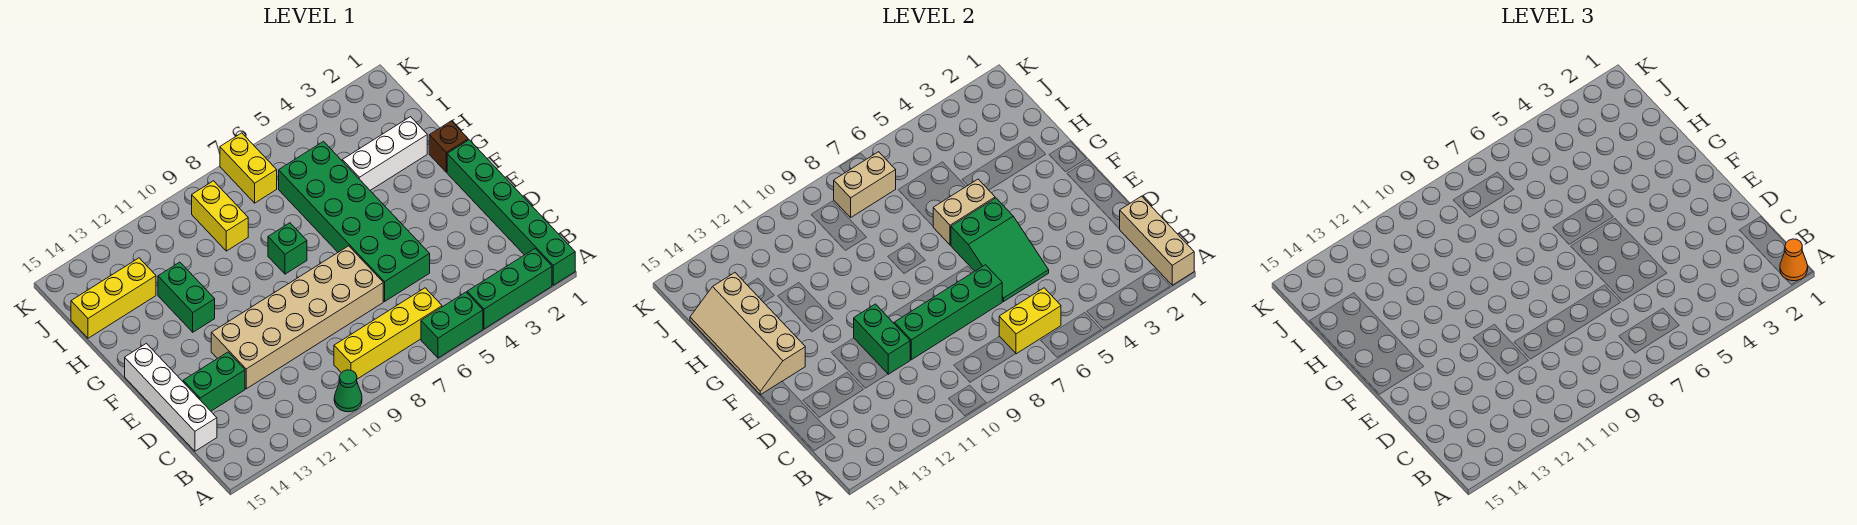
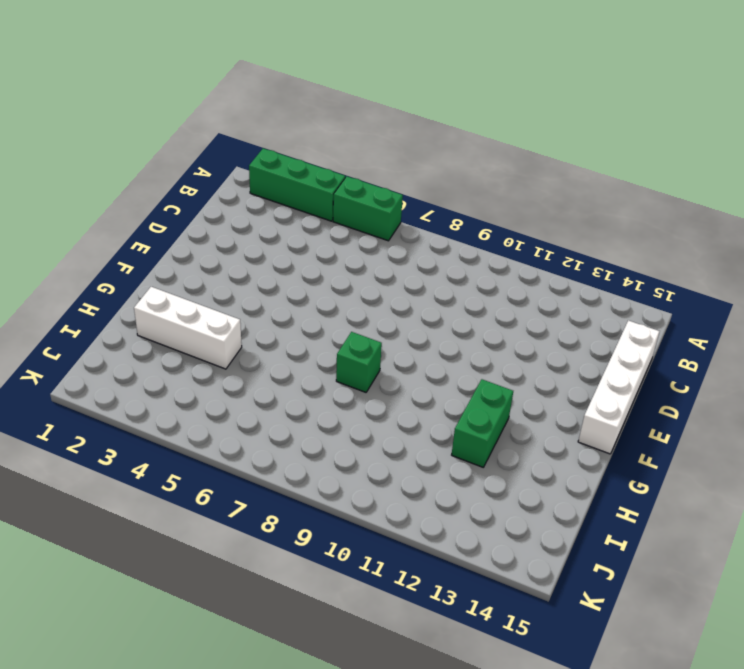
none -> green 1x6 brick [447,140,575,285]
none -> green 1x1 cone [334,370,362,412]
none -> yellow 1x4 brick [334,288,442,379]

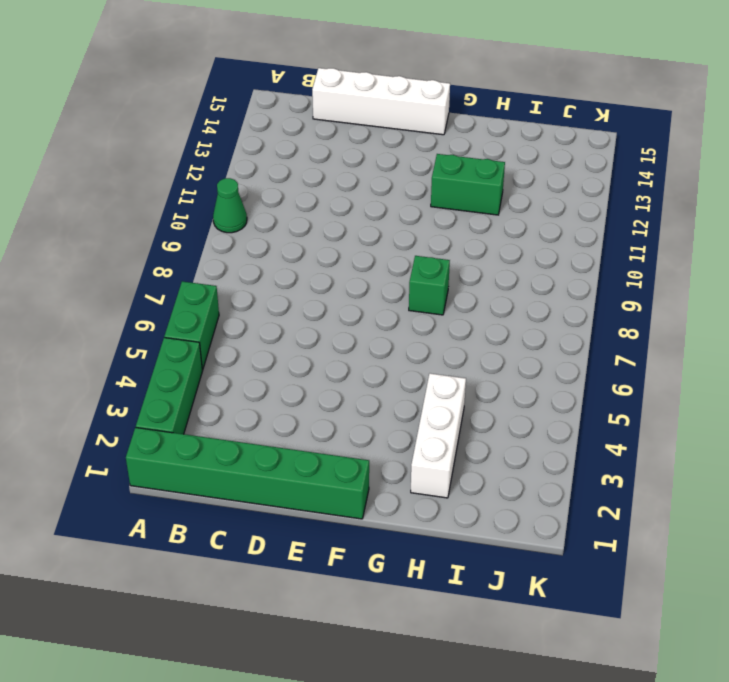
none -> yellow 1x4 brick [334,288,442,379]
none -> green 2x6 brick [279,142,430,301]
none -> tan 2x6 brick [211,246,383,389]

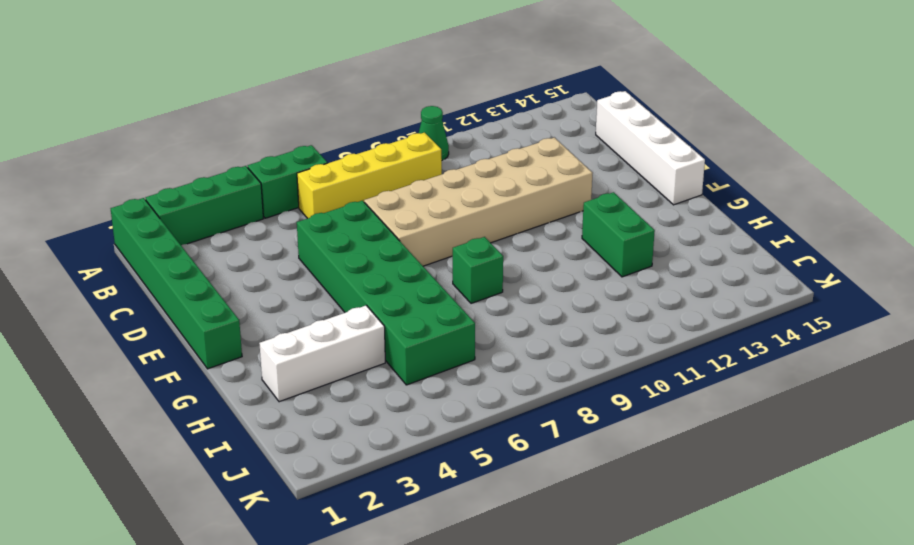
none -> green 1x2 brick [183,352,245,411]
none -> brown 1x1 brick [429,121,468,172]
none -> yellow 1x2 brick [192,181,248,251]

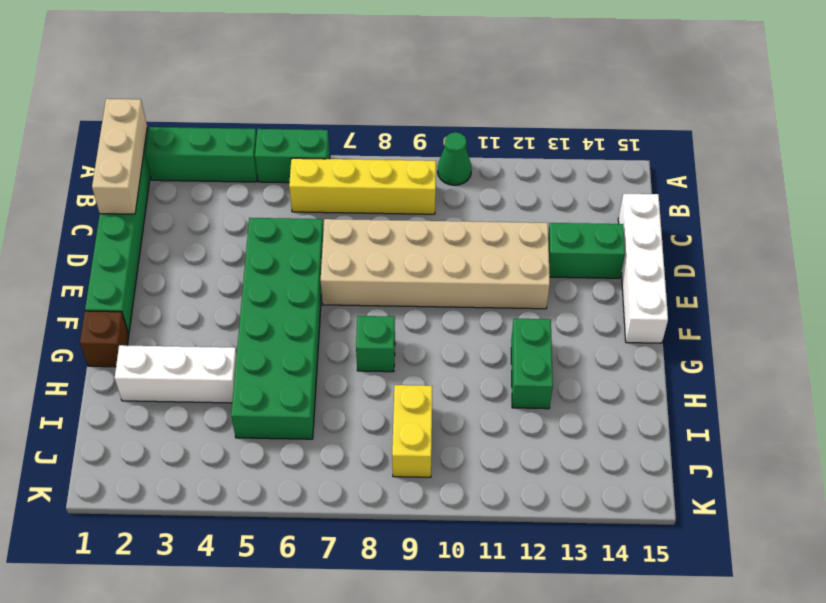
none -> yellow 1x3 brick [71,258,156,338]
none -> yellow 1x2 brick [220,133,277,203]
none -> yellow 1x2 brick [999,288,1061,354]

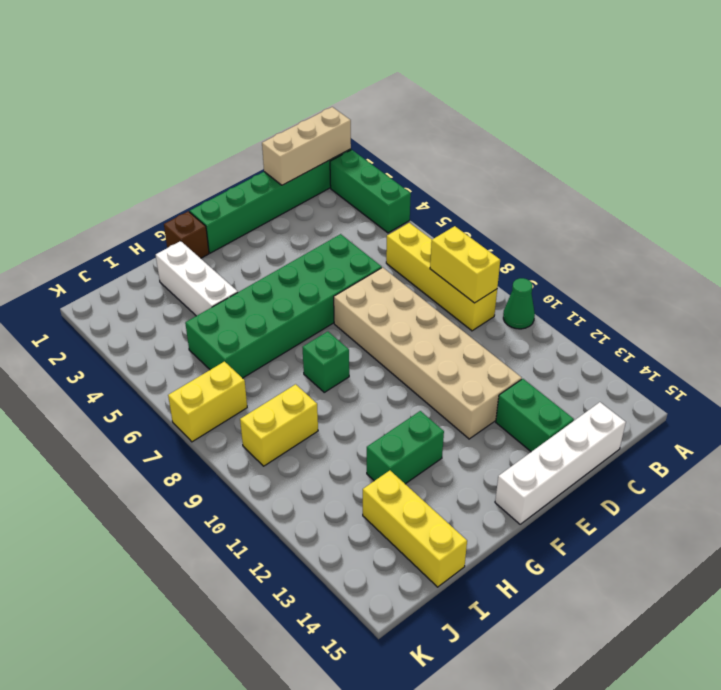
yellow 1x2 brick [430,226,500,303] -> yellow 1x2 brick moved to [999,288,1061,354]
none -> green 1x2 brick [421,292,483,358]
none -> green 2x3 slope [951,198,1049,301]
none -> green 1x4 brick [894,265,1002,360]

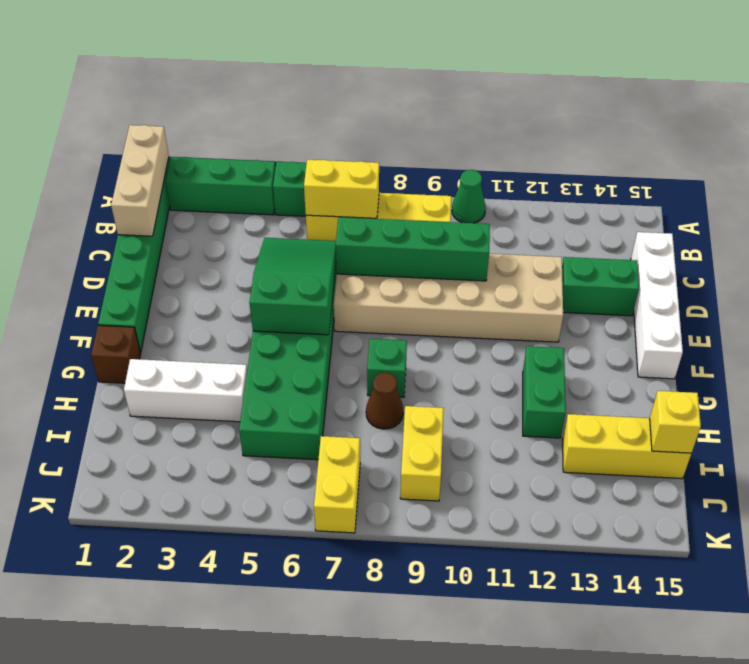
brown 1x1 cone [366,373,403,429] -> none
yellow 1x1 brick [650,391,701,453] -> tan 2x4 slope [690,273,805,395]
none -> green 1x2 brick [854,304,910,374]
none -> tan 1x2 brick [933,179,995,245]
none -> tan 1x2 brick [834,152,896,217]

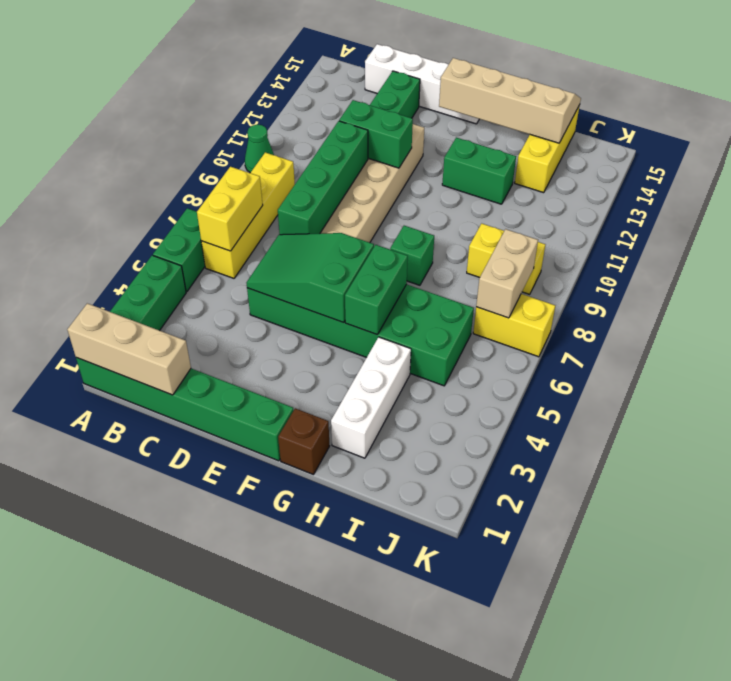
green 1x2 brick [345,245,408,335] -> tan 1x2 brick [933,179,995,245]
none -> orange 1x1 cone [1780,239,1808,281]

